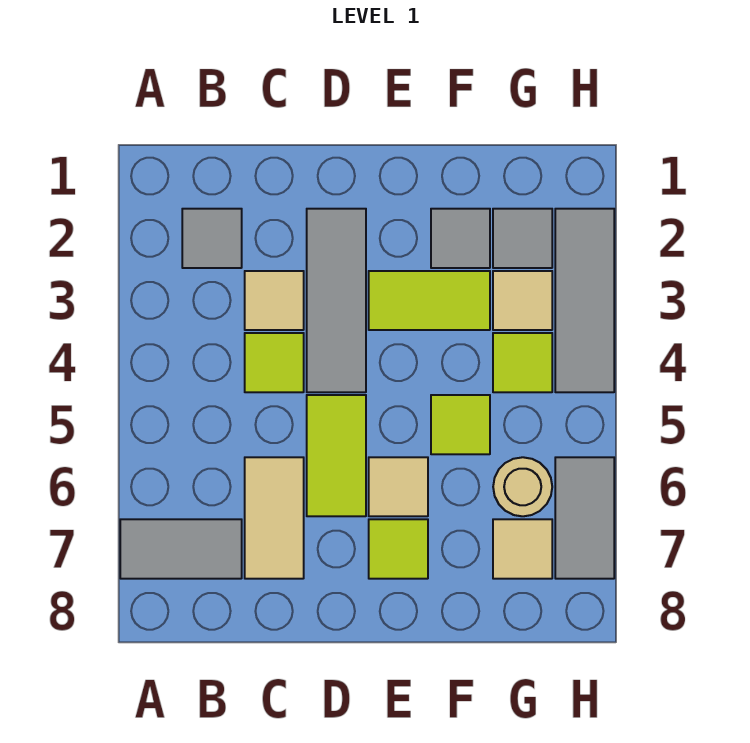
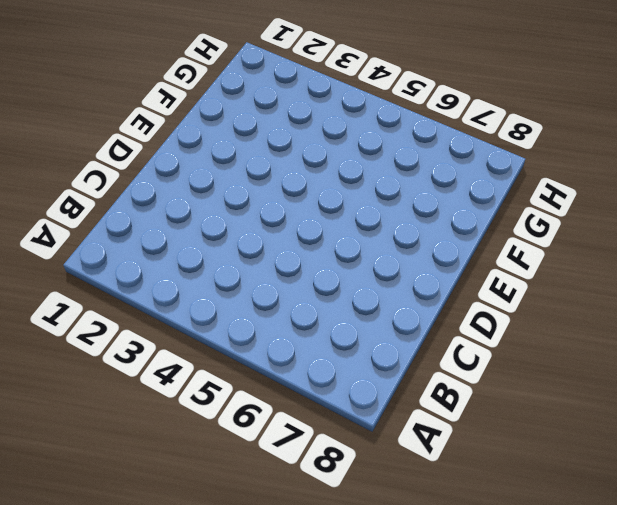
none -> grey 1x2 tile [120,519,242,579]
none -> grey 1x1 tile [182,209,242,268]
none -> tan 1x1 tile [245,271,304,330]

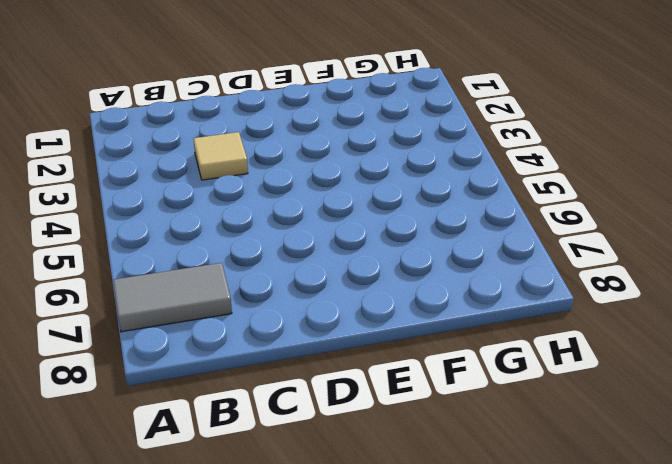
none -> grey 1x1 tile [182,209,242,268]
none -> lime 1x1 tile [245,333,304,392]
none -> tan 1x2 tile [245,457,304,579]

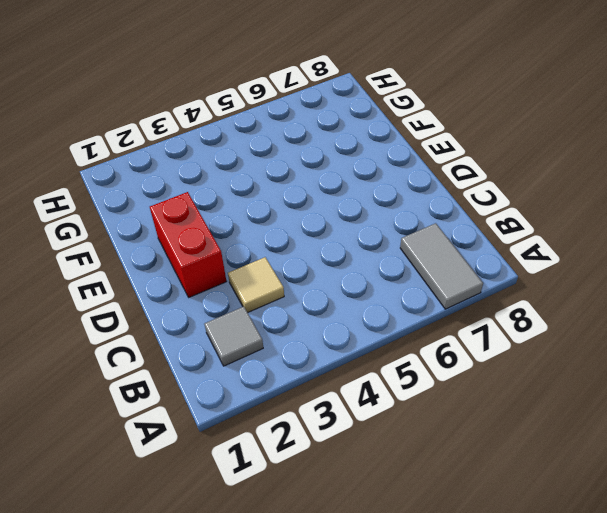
red 1x2 brick [150,192,227,297] -> grey 1x3 tile [307,209,366,392]
none -> lime 1x1 tile [245,333,304,392]
none -> tan 1x2 tile [245,457,304,579]
none -> lime 1x2 tile [307,395,366,516]

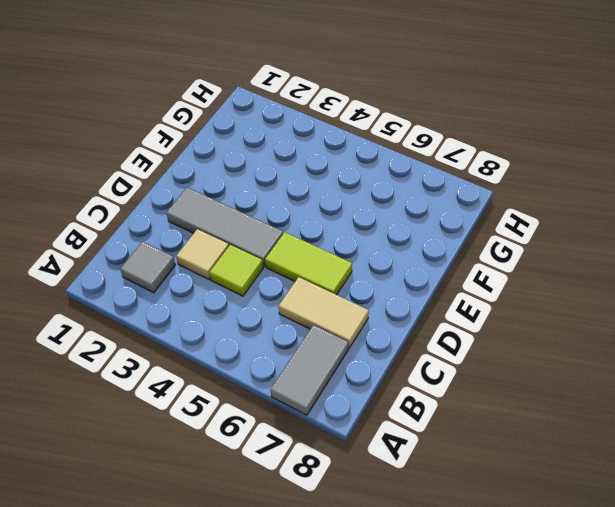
none -> lime 1x2 tile [369,271,490,330]
none -> tan 1x1 tile [369,457,428,516]
none -> lime 1x1 tile [369,519,428,579]

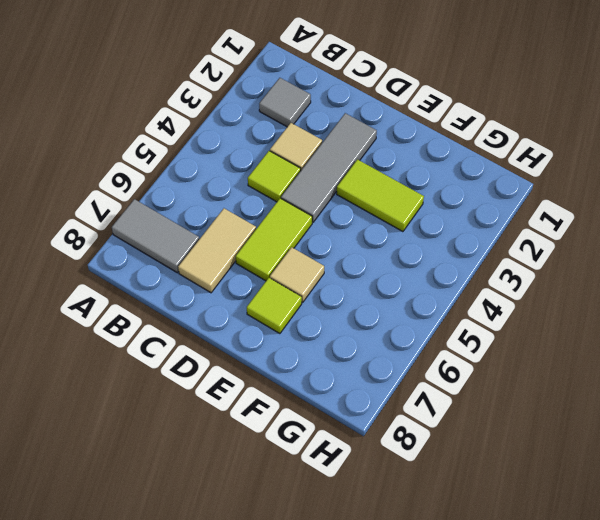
none -> grey 1x1 tile [431,209,490,268]
none -> lime 1x1 tile [431,395,490,454]
none -> grey 1x1 tile [493,209,552,268]

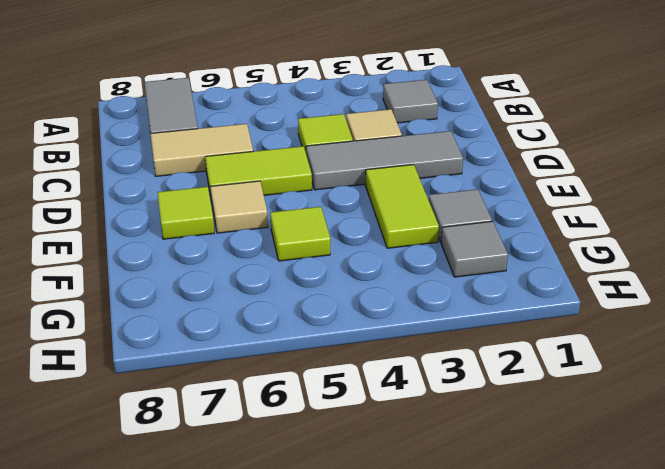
none -> tan 1x1 tile [493,271,552,330]
none -> lime 1x1 tile [493,333,552,392]
none -> tan 1x1 round brick [493,457,552,516]

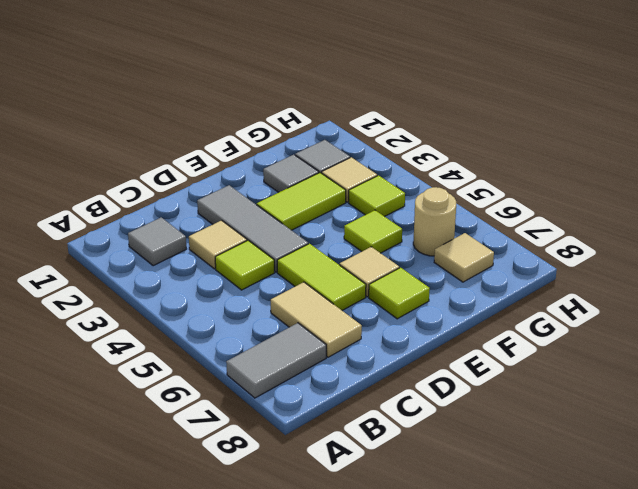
none -> grey 1x3 tile [555,209,614,392]
none -> grey 1x2 tile [555,457,614,579]

